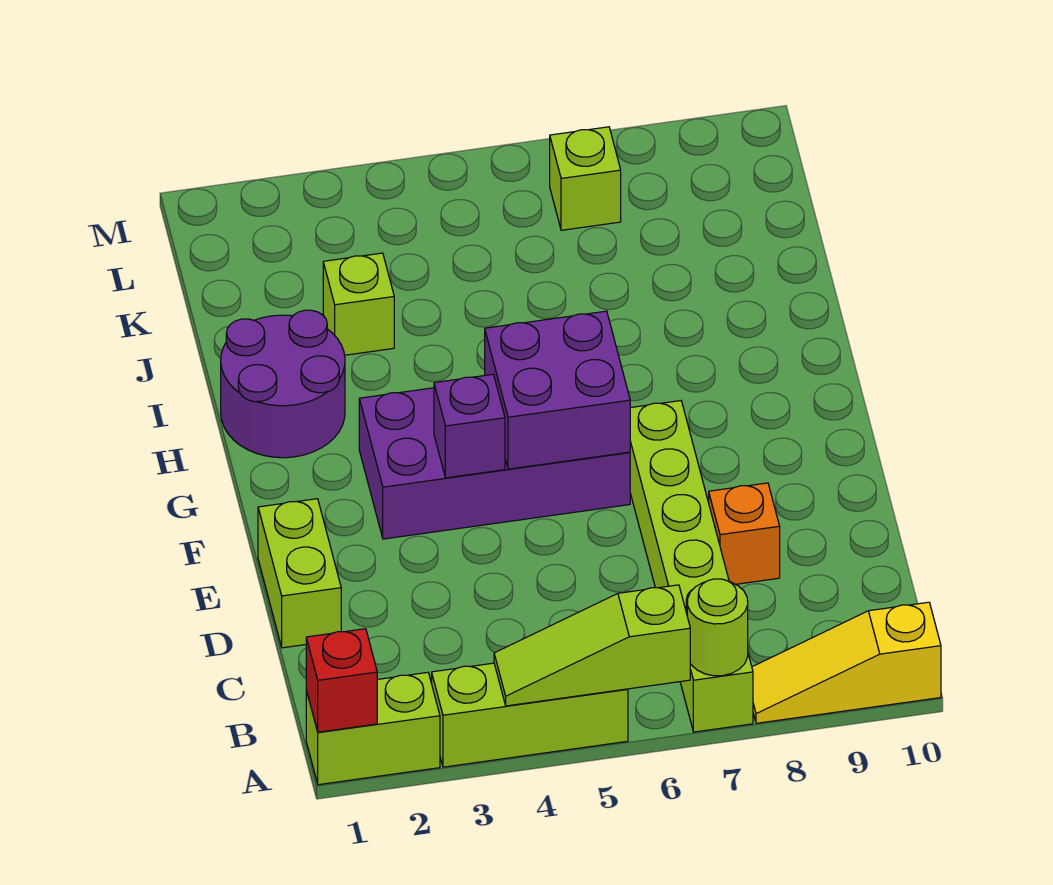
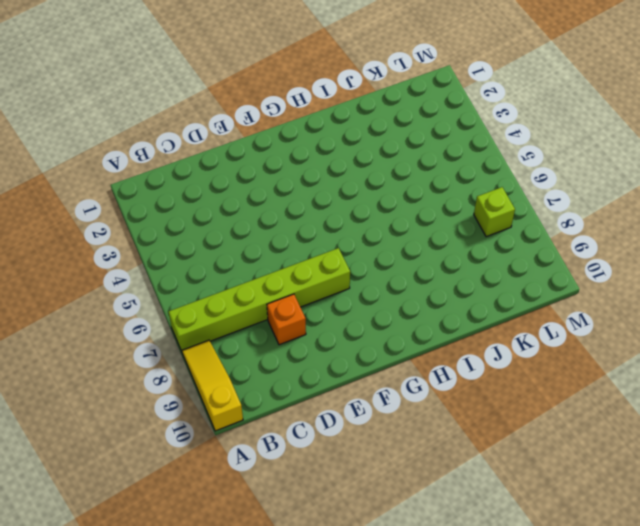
none -> lime 1x2 brick [306,672,440,785]
none -> lime 1x3 brick [432,663,628,767]
none -> lime 1x2 brick [258,499,341,648]

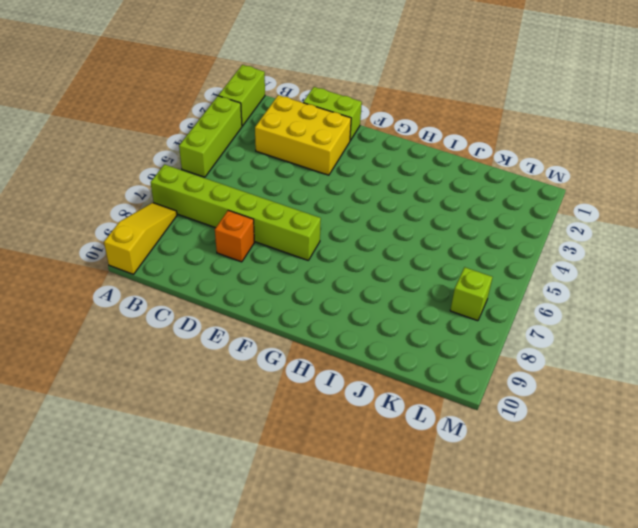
yellow 2x3 brick [255,95,351,175] -> none
none -> purple 2x4 brick [359,388,630,539]
none -> purple 2x2 round brick [221,310,345,458]
none -> lime 1x1 brick [323,253,394,355]

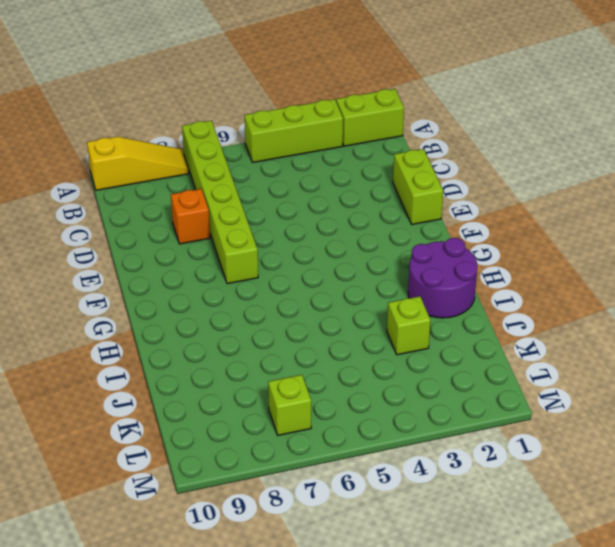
none -> purple 2x4 brick [359,388,630,539]
none -> red 1x1 brick [306,629,377,732]
none -> lime 1x3 slope [494,585,690,706]

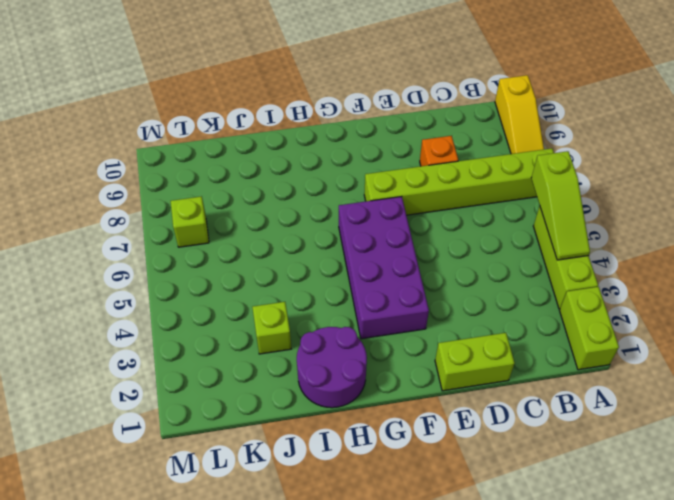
none -> red 1x1 brick [306,629,377,732]
none -> lime 1x1 round brick [687,579,748,676]
none -> purple 1x1 brick [434,374,505,478]

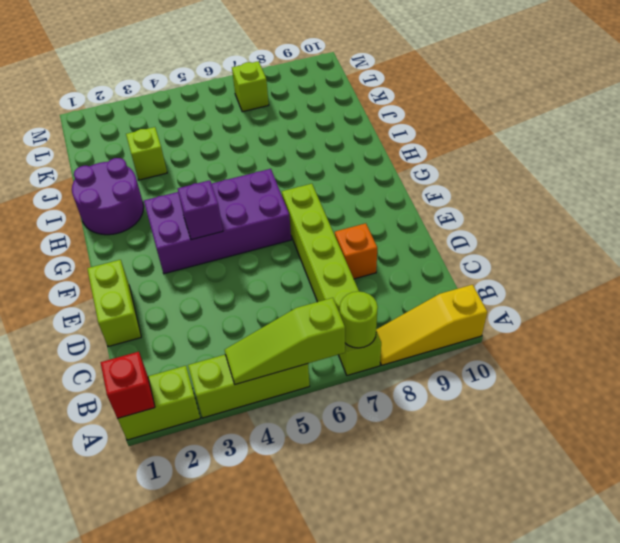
none -> purple 2x2 brick [485,311,630,469]

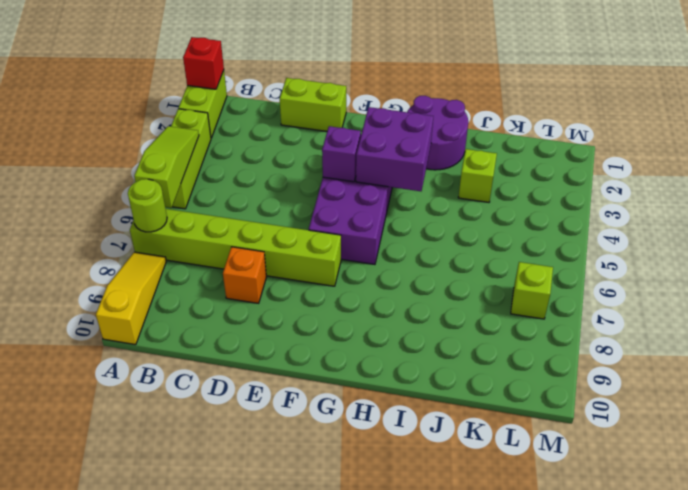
purple 2x2 brick [356,107,433,191] -> purple 2x2 brick moved to [485,311,630,469]

